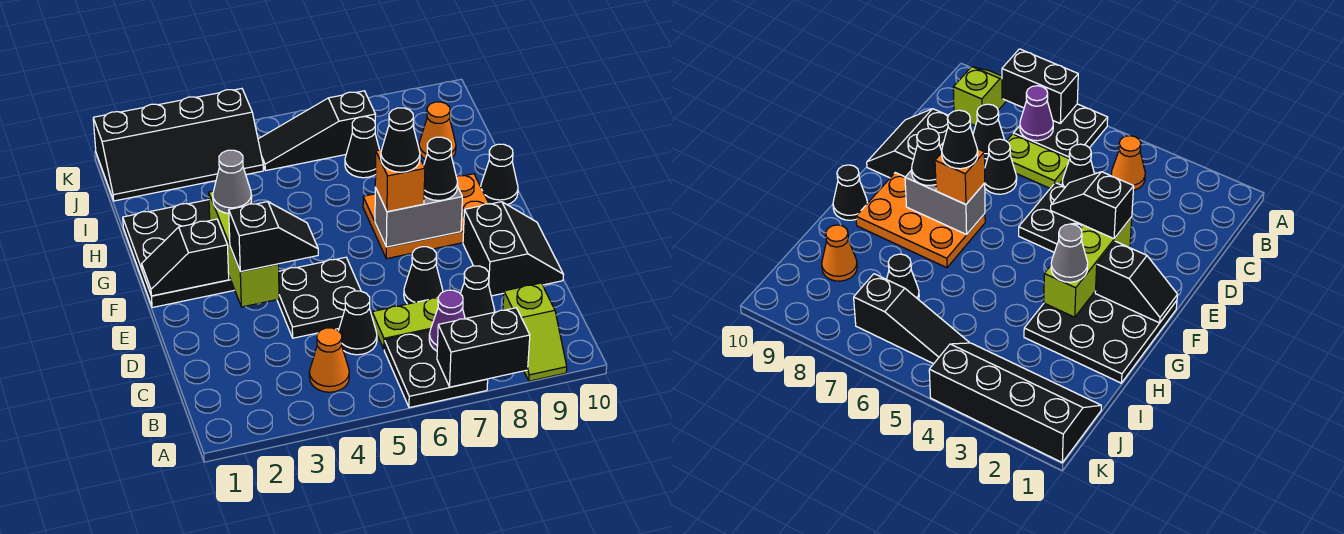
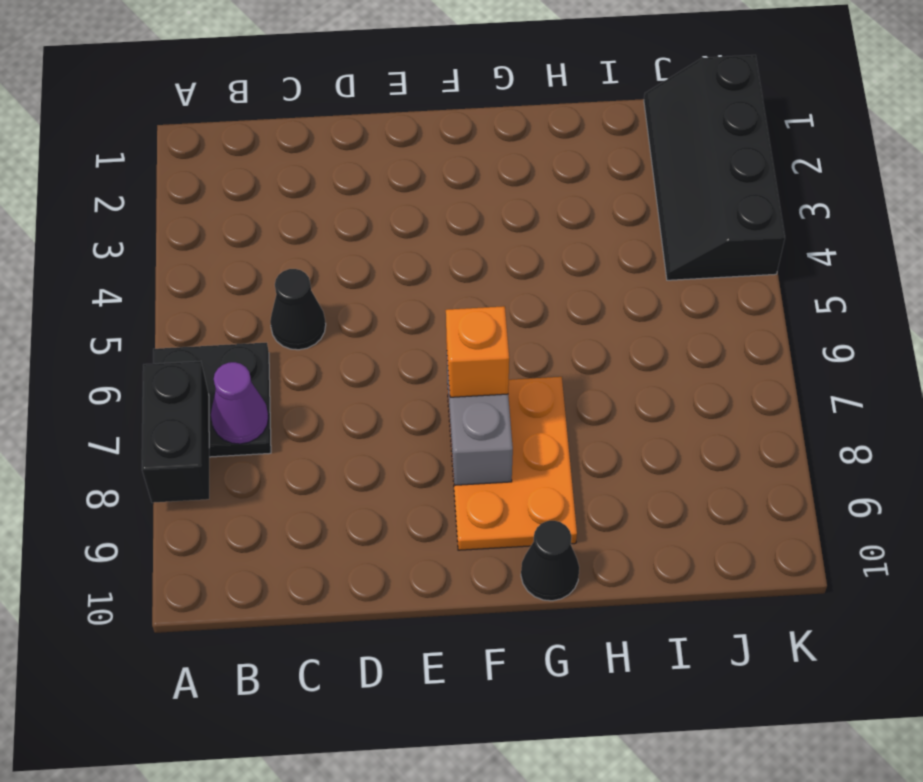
none -> lime 1x2 slope [503,283,567,381]
none -> orange 1x1 cone [309,328,349,392]
none -> lime 1x2 plate [372,298,438,349]

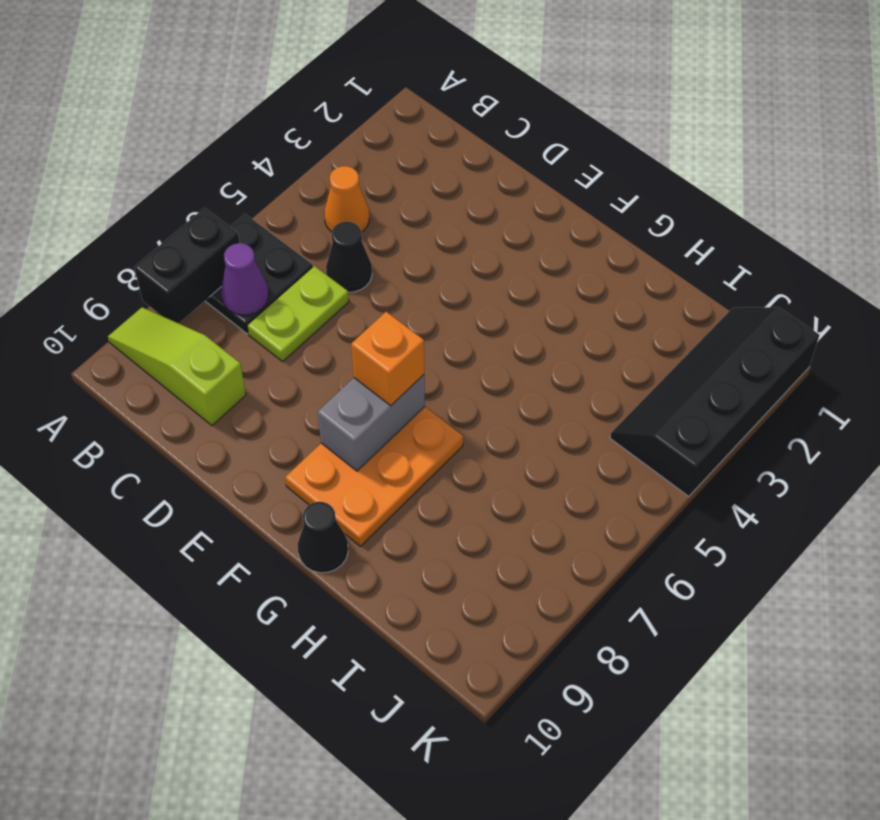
lime 1x3 slope [108,307,246,426] -> lime 1x2 slope [503,283,567,381]
none -> black 1x1 cone [460,266,495,319]
none -> black 2x2 plate [277,257,361,338]
none -> black 1x1 cone [404,247,443,304]

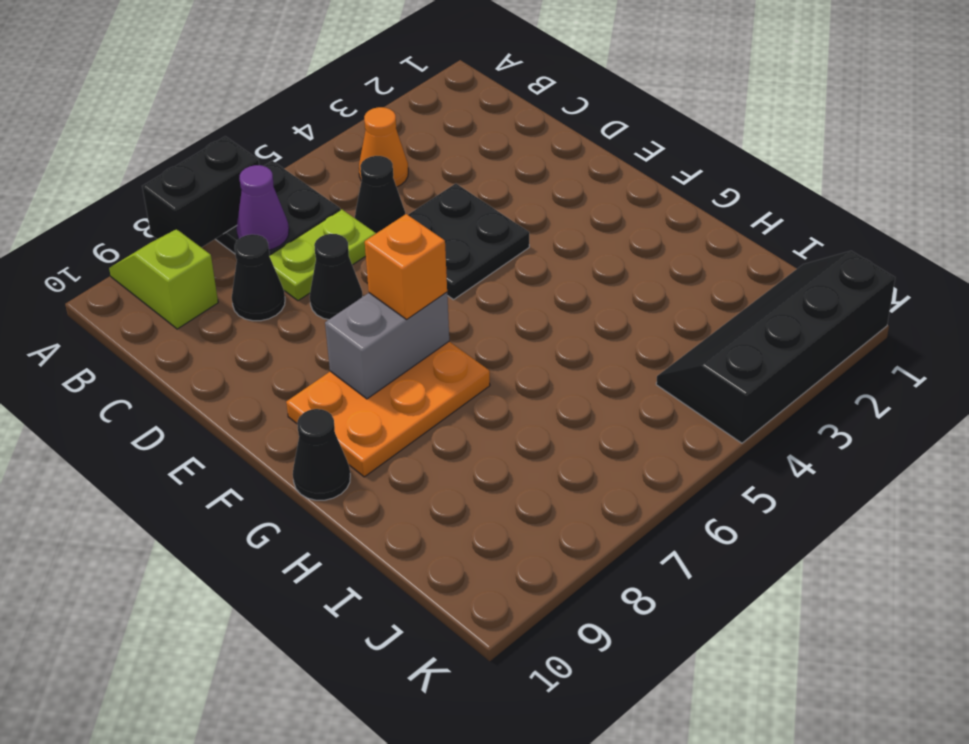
none -> black 2x2 slope [463,202,564,296]
none -> black 3x3 plate [123,200,235,308]
none -> black 1x1 cone [345,117,379,178]

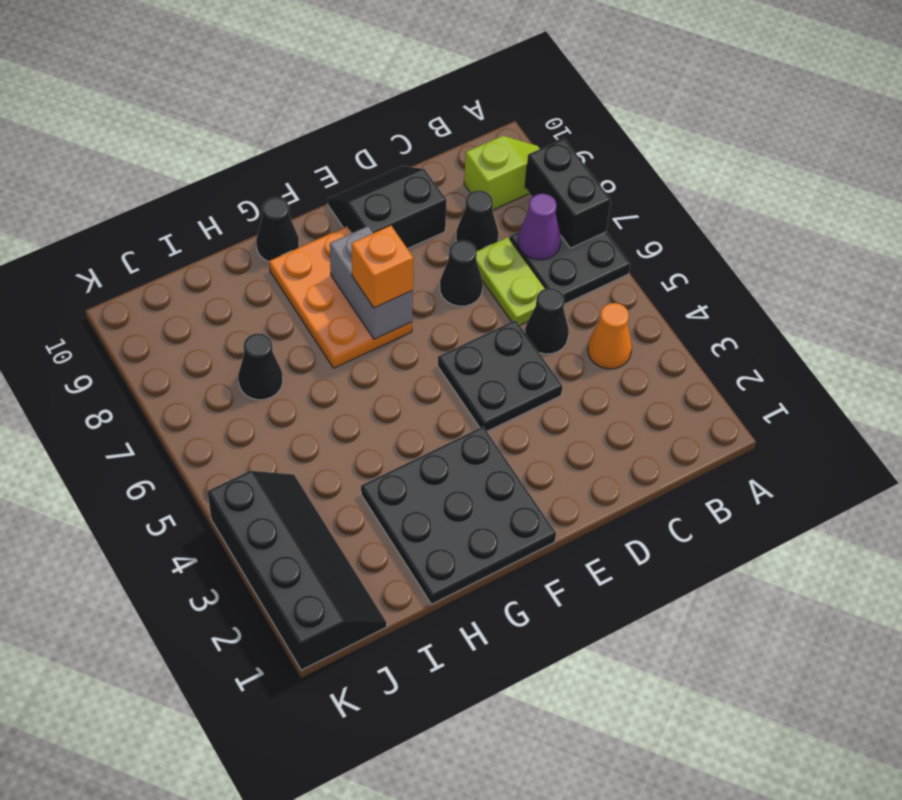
none -> orange 1x1 cone [419,102,456,159]
none -> black 1x3 slope [258,91,376,171]
none -> lime 1x3 brick [209,191,279,307]

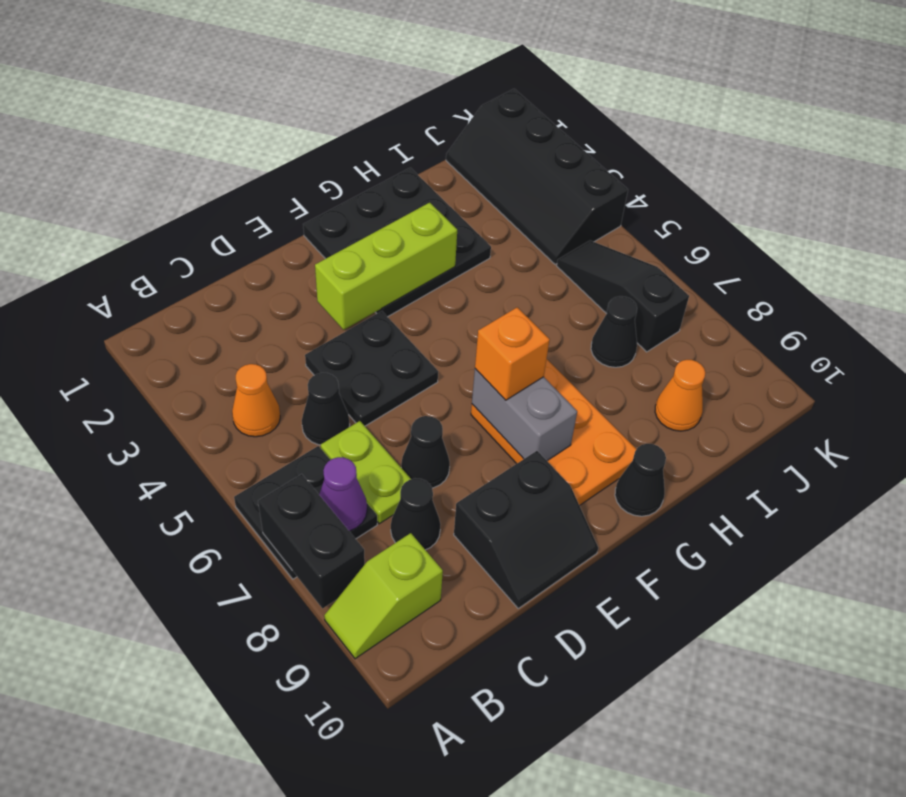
none -> black 1x2 slope [142,219,229,296]
none -> black 1x2 slope [229,202,318,272]
none -> black 1x1 cone [424,137,458,201]

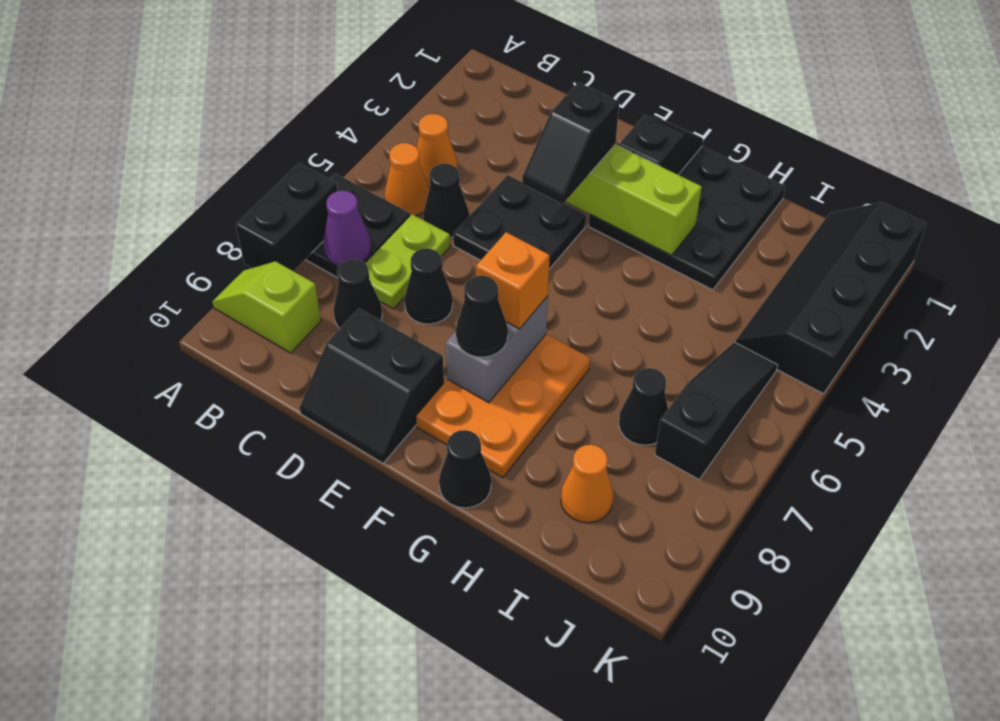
orange 1x1 cone [384,143,429,216] -> none
none -> grey 1x1 cone [213,150,252,213]
none -> black 1x1 cone [381,108,420,172]

